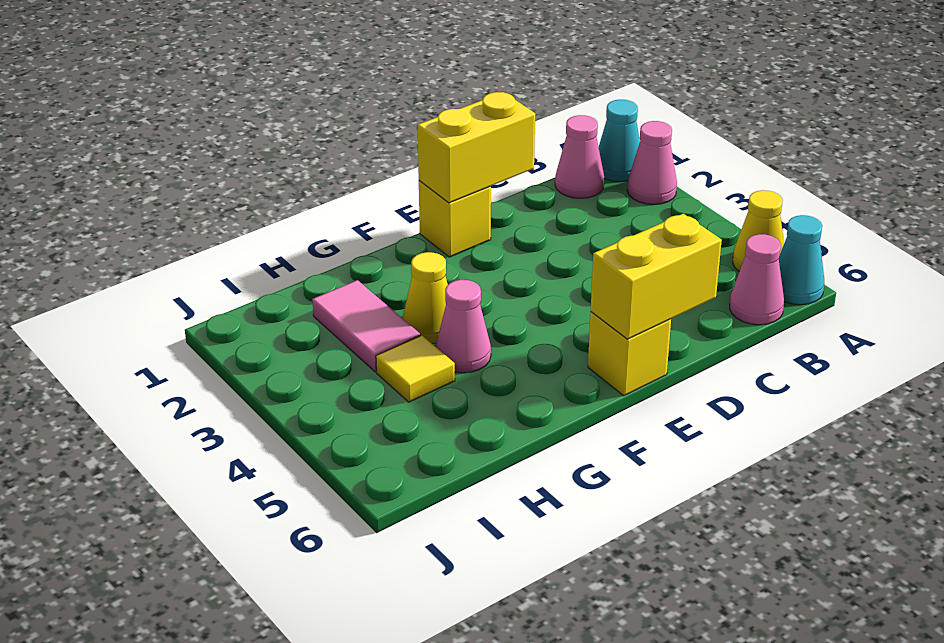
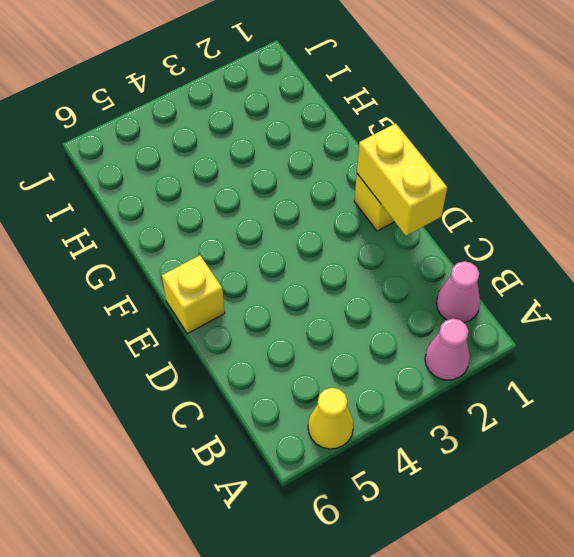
none -> cyan 1x1 cone [599,100,640,182]
none -> cyan 1x1 cone [779,215,824,305]
none -> pink 1x1 cone [730,234,784,325]

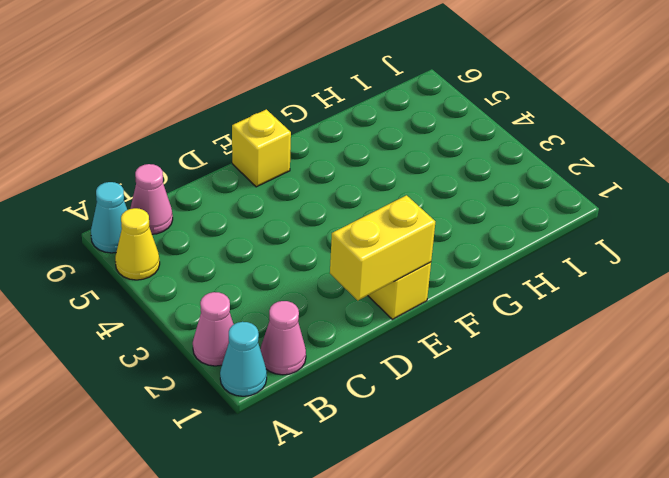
none -> yellow 1x1 cone [403,252,448,344]
none -> pink 1x1 cone [436,280,491,373]
none -> pink 1x2 tile [312,280,421,372]

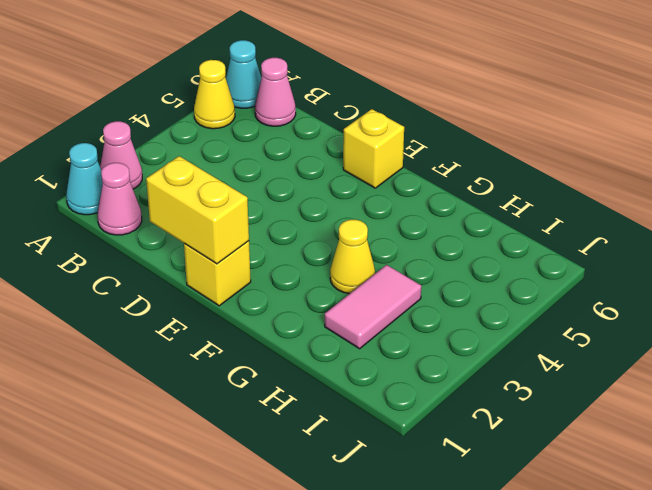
none -> pink 1x1 cone [436,280,491,373]
none -> yellow 1x1 tile [376,336,455,402]
none -> yellow 1x2 brick [591,214,722,339]

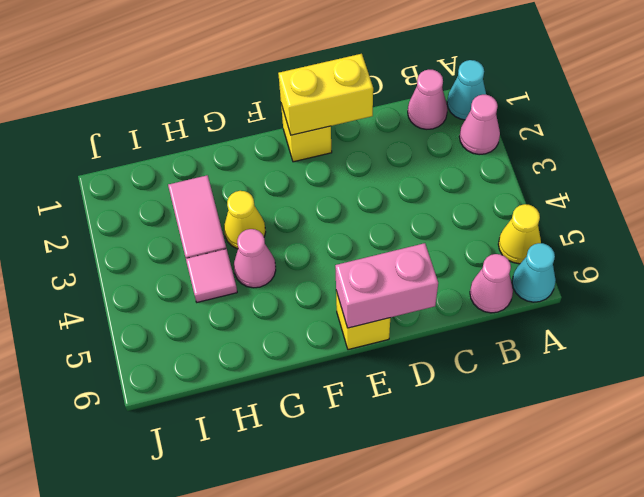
pink 1x2 brick [335,243,438,328] -> yellow 1x2 brick [591,214,722,339]
pink 1x1 tile [186,249,237,302] -> yellow 1x1 tile [376,336,455,402]

